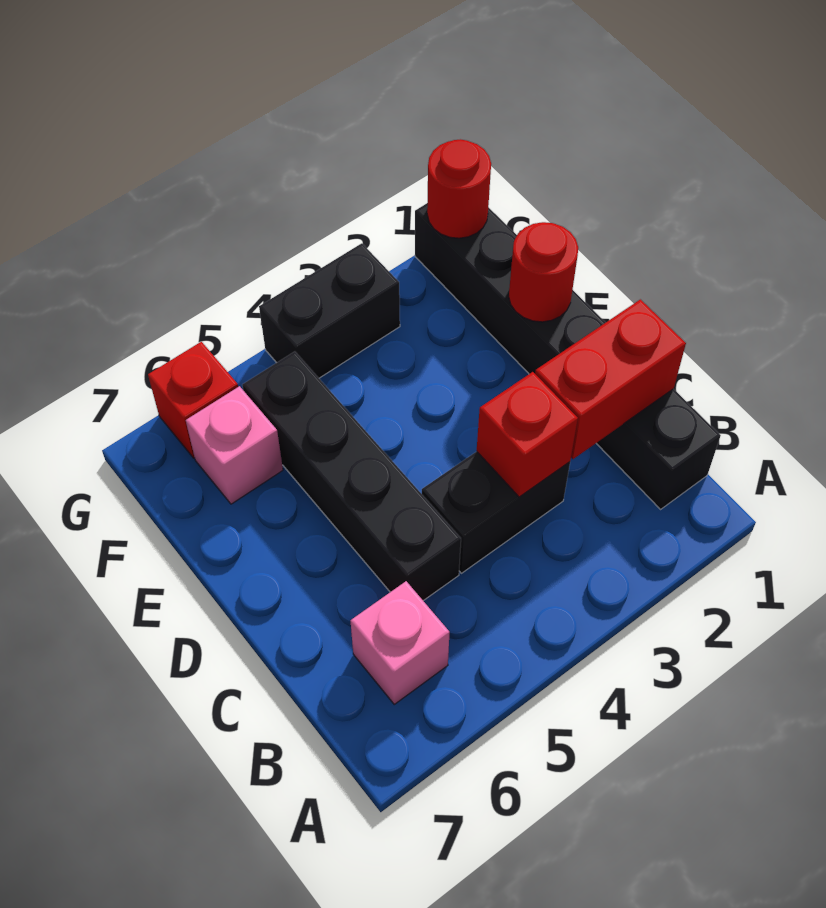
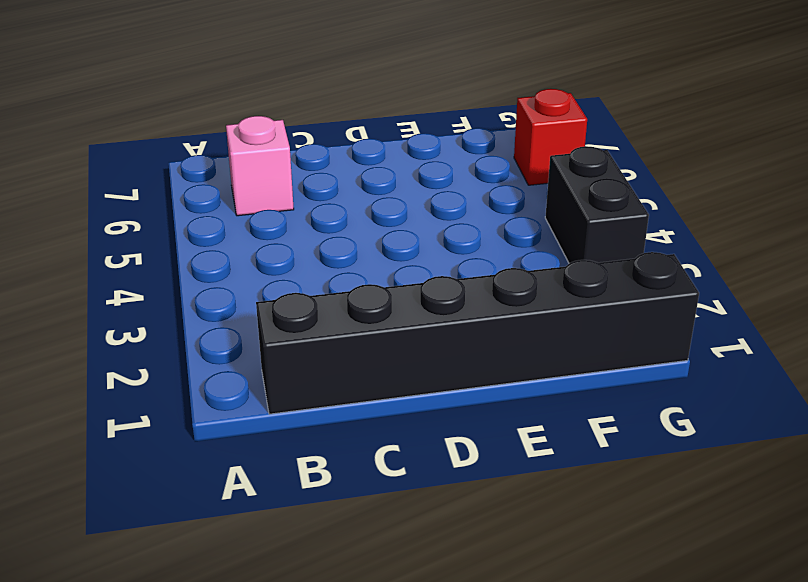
none -> black 1x2 brick [422,452,570,573]
none -> black 1x4 brick [242,352,461,601]

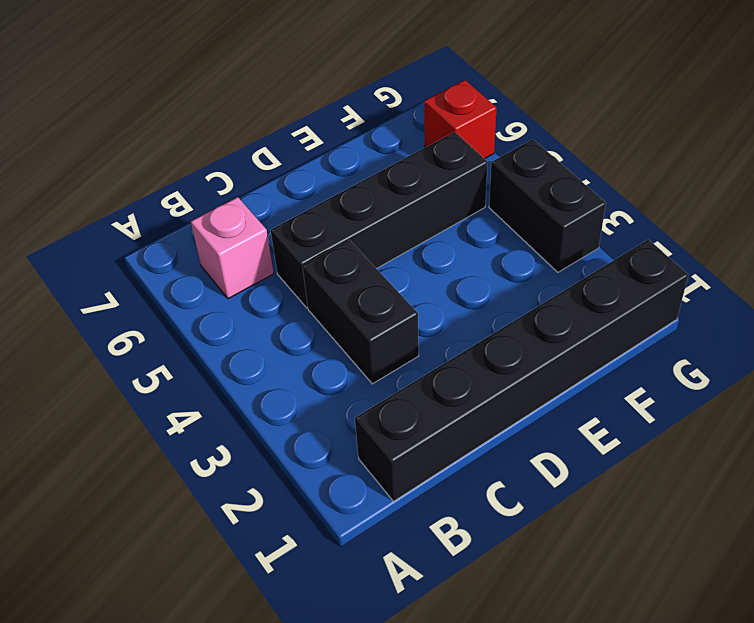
none -> pink 1x1 brick [186,386,283,504]
none -> red 1x2 brick [535,299,686,459]

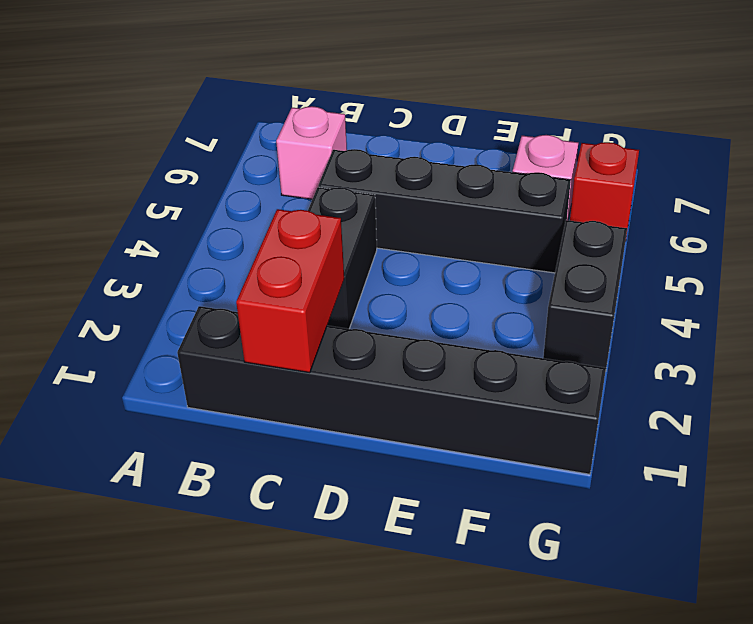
none -> red 1x1 brick [477,372,578,497]
none -> red 1x1 round brick [509,222,578,322]

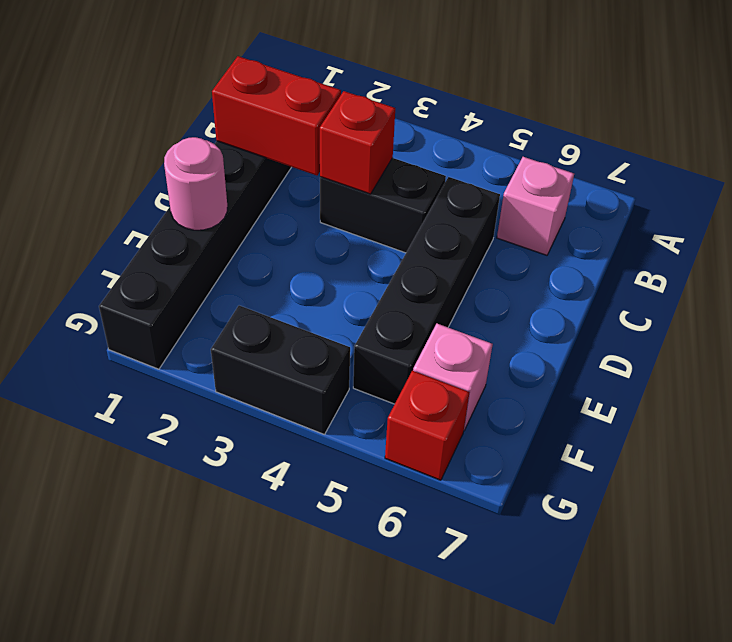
pink 1x1 round brick [164,137,227,230] -> red 1x1 round brick [509,222,578,322]
none -> red 1x1 round brick [427,139,491,238]

